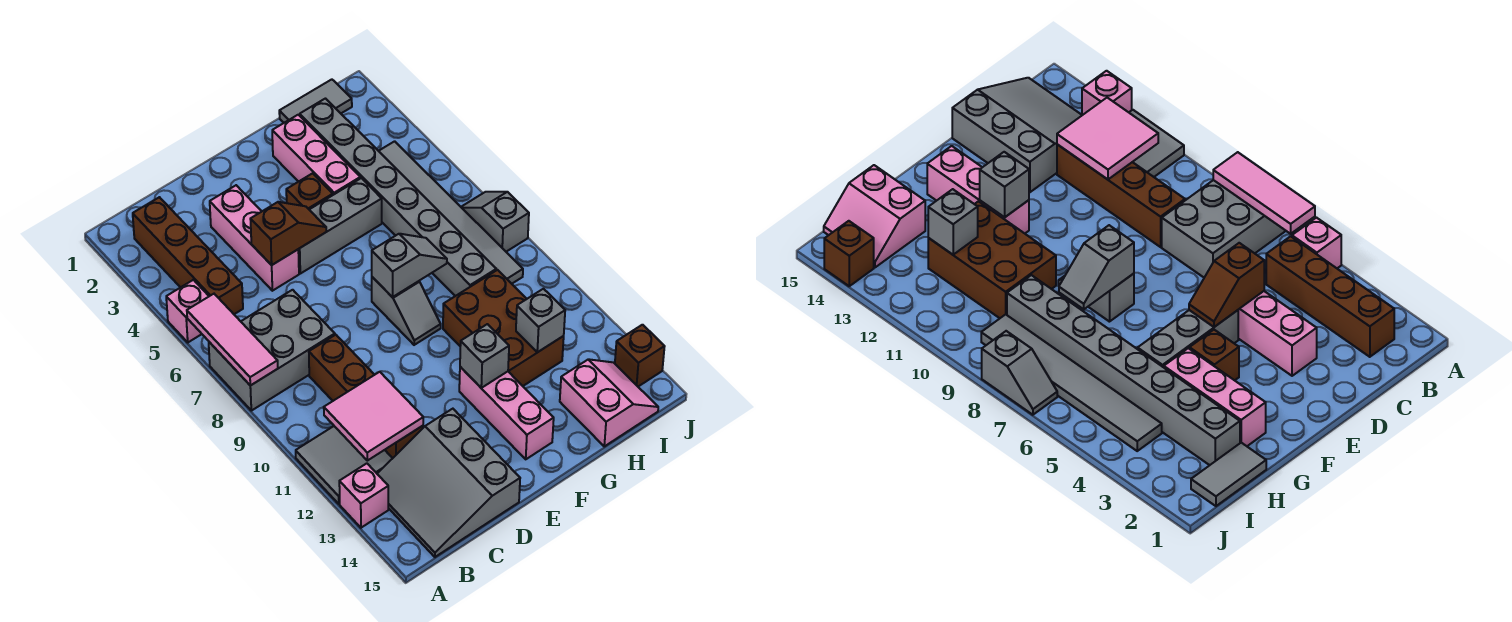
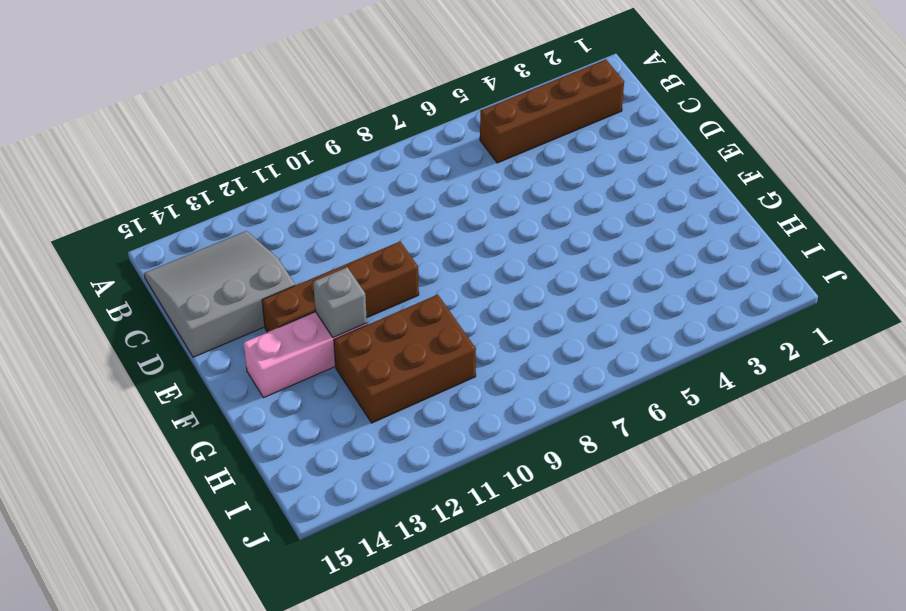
brown 1x4 brick [262,242,419,332] -> brown 1x4 brick moved to [309,335,423,458]
none -> pink 1x1 brick [166,280,209,342]
none -> grey 2x3 brick [209,290,335,411]
none -> grey 2x2 tile [296,426,393,504]

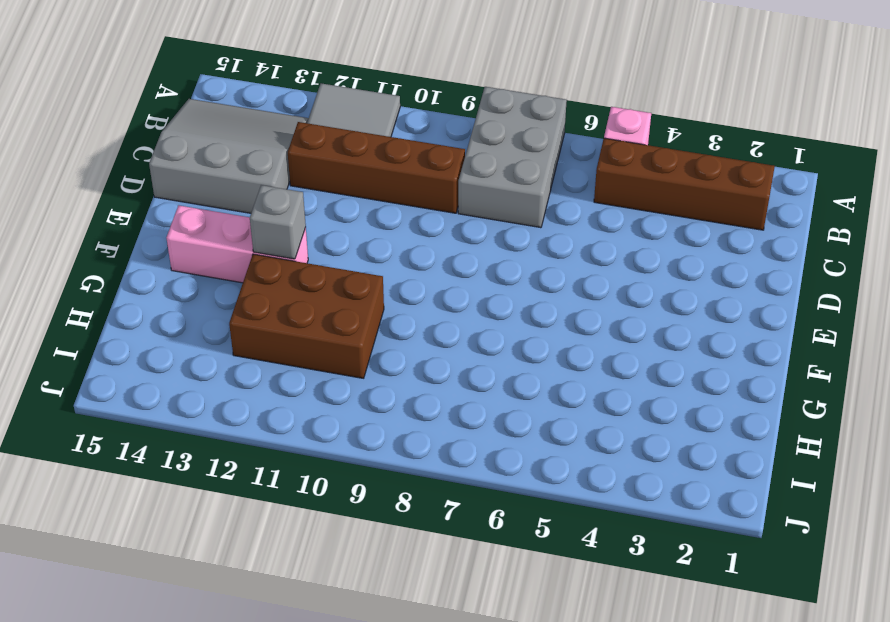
none -> pink 1x1 brick [339,463,388,528]
none -> pink 1x3 brick [210,185,299,291]
none -> grey 1x3 brick [298,178,382,274]

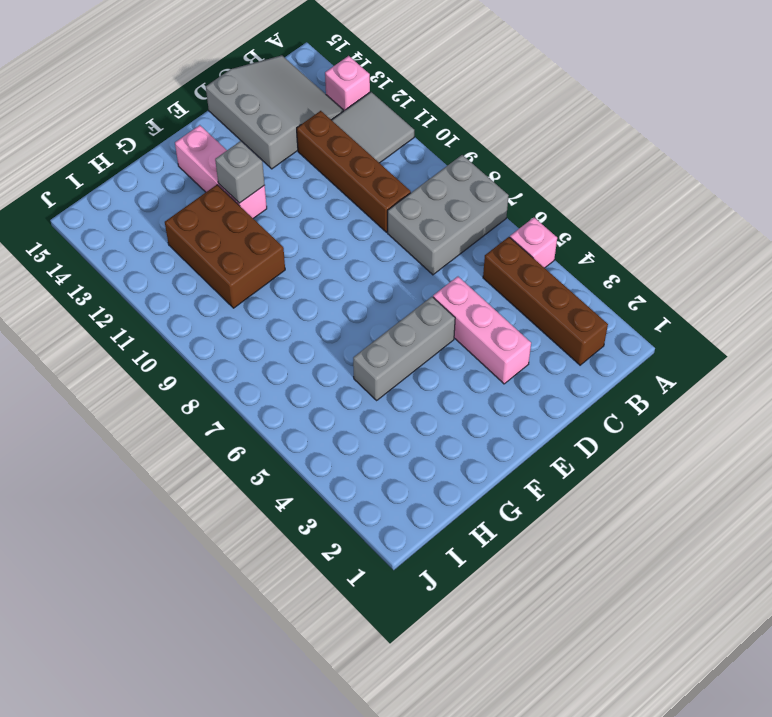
none -> brown 1x1 brick [286,173,333,209]
none -> grey 1x2 slope [372,277,441,345]
none -> pink 1x3 brick [272,115,360,195]

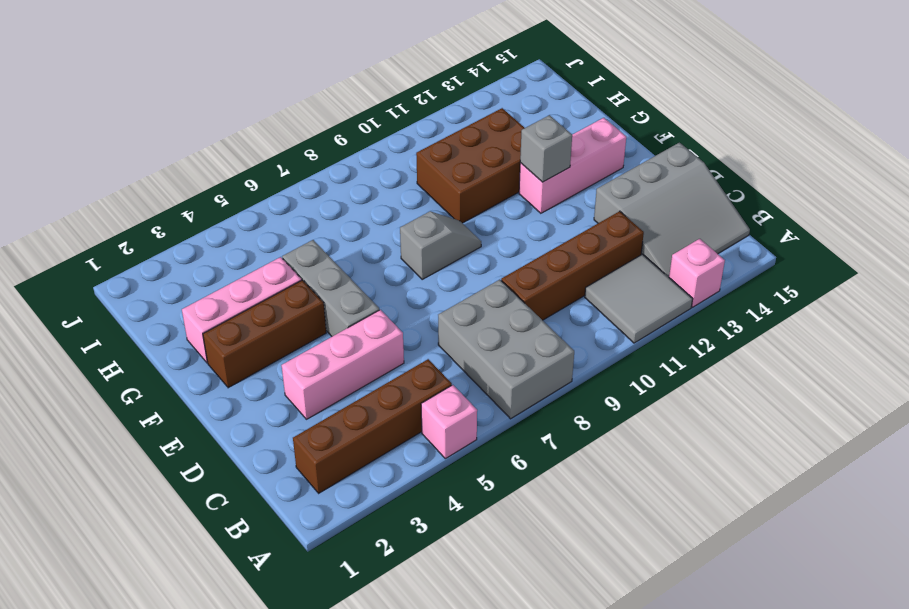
brown 1x3 brick [203,280,326,388] -> brown 1x1 brick [286,173,333,209]
none -> grey 1x2 tile [279,79,352,123]
none -> grey 1x8 brick [300,99,496,296]
none -> pink 2x2 slope [560,359,658,446]

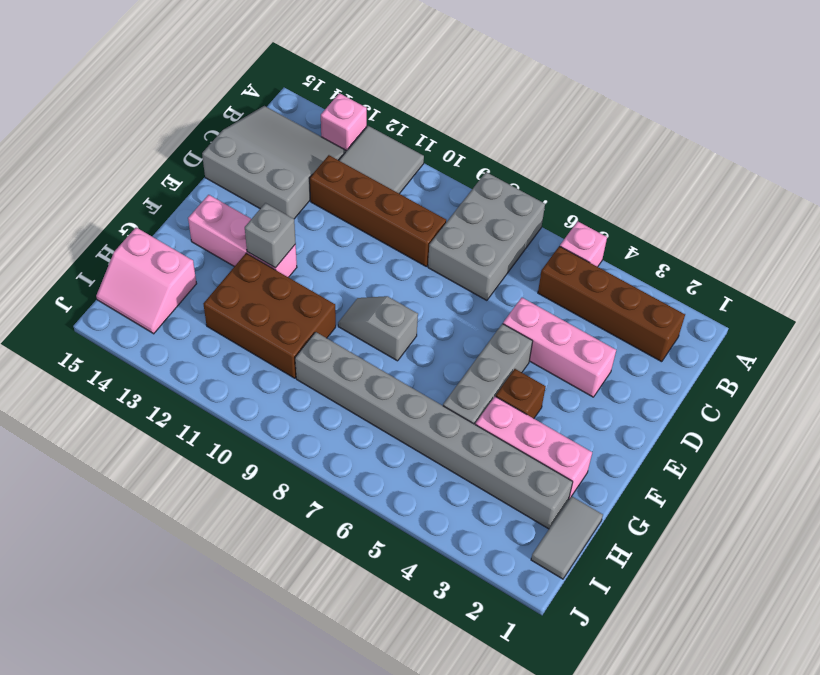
none -> grey 1x6 tile [379,141,523,284]
none -> grey 1x2 slope [461,192,529,252]
none -> brown 1x1 brick [615,325,665,387]

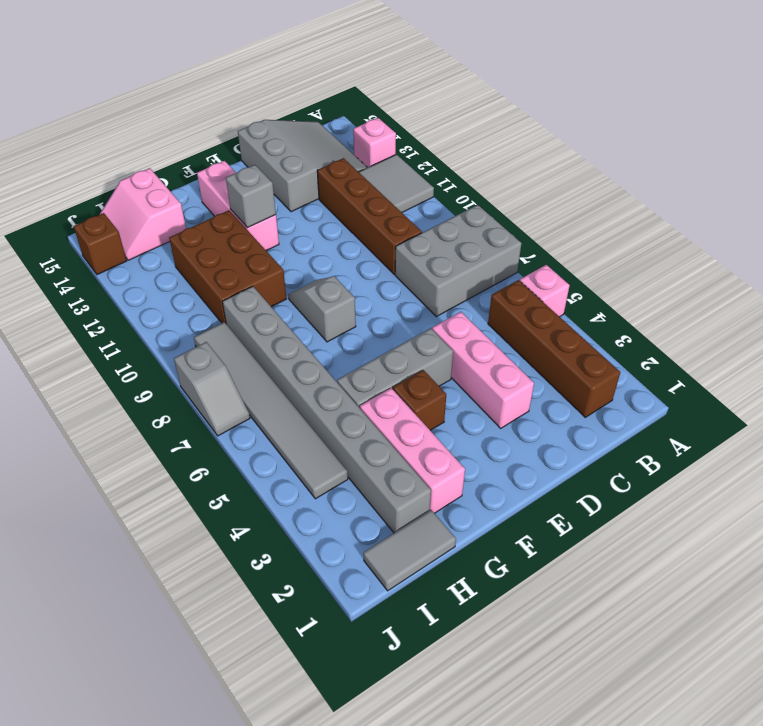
none -> pink 1x3 tile [187,294,278,386]
none -> pink 2x2 tile [324,372,423,461]
none -> brown 1x2 slope [250,202,326,265]

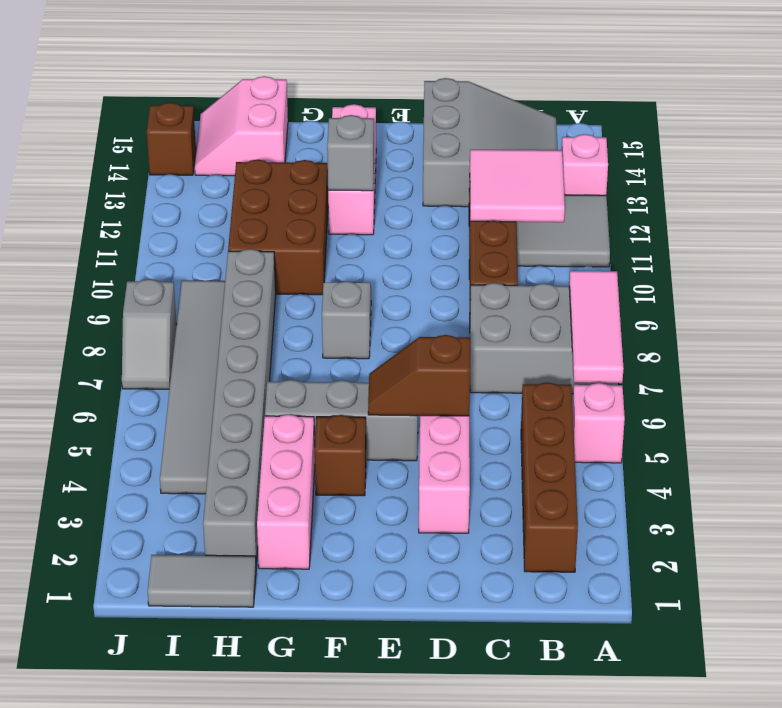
none -> grey 1x2 slope [372,234,447,297]
none -> grey 1x1 brick [516,289,565,352]

